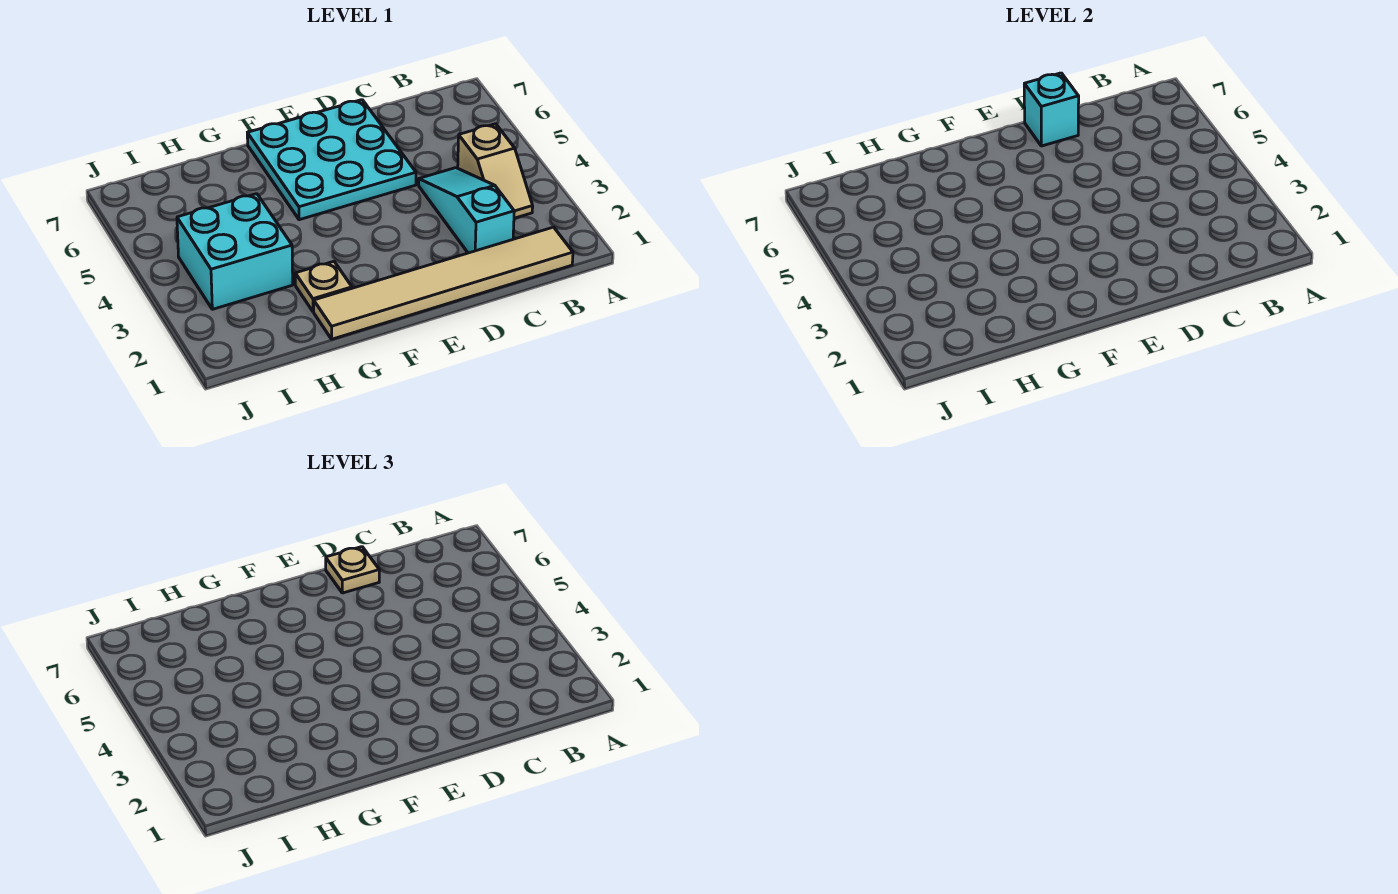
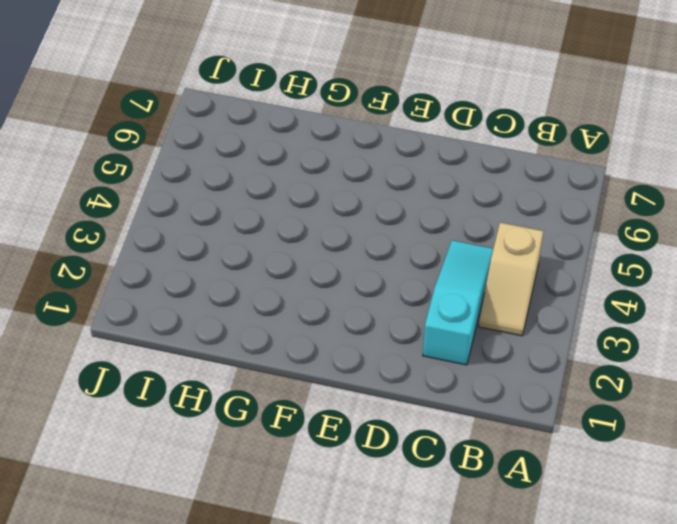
none -> tan 1x6 tile [314,227,573,339]
none -> cyan 3x3 plate [247,100,416,220]

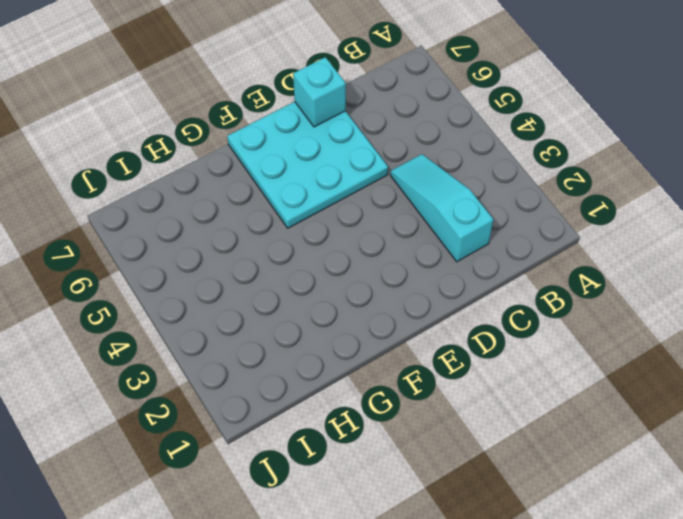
none -> tan 1x6 tile [314,227,573,339]
none -> tan 1x2 slope [458,124,533,218]

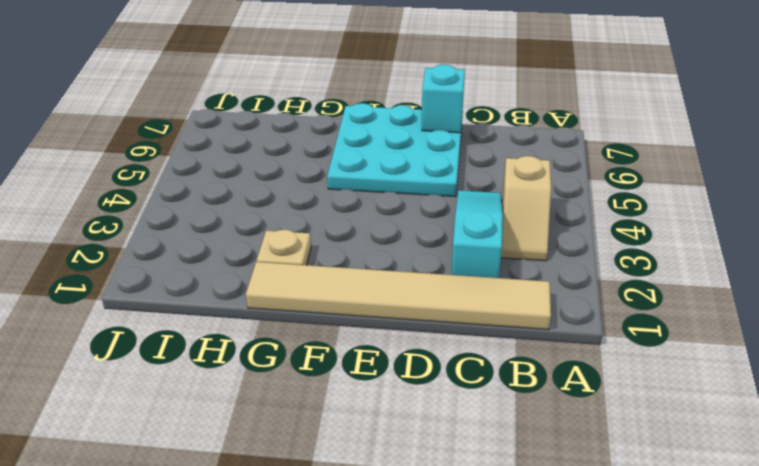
none -> cyan 2x2 brick [177,194,293,309]
none -> tan 1x1 plate [326,547,379,593]

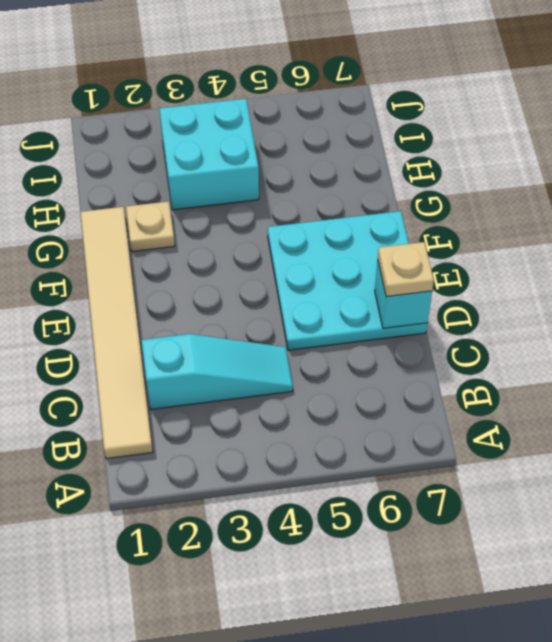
none -> tan 1x2 slope [458,124,533,218]

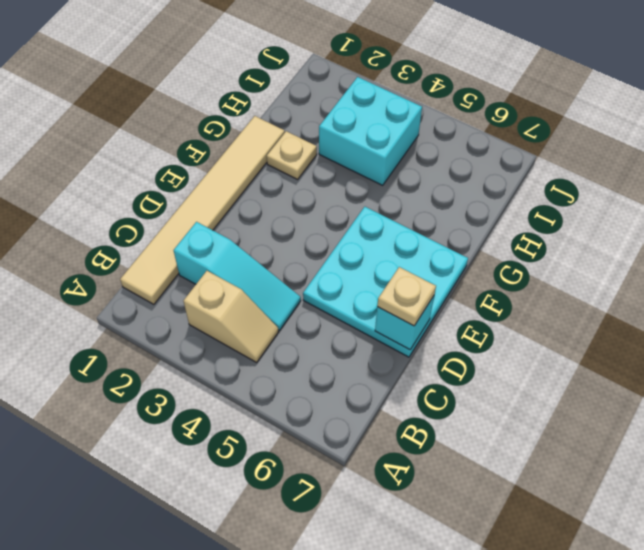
tan 1x2 slope [183,271,278,362] -> tan 1x2 slope turned to [458,124,533,218]

